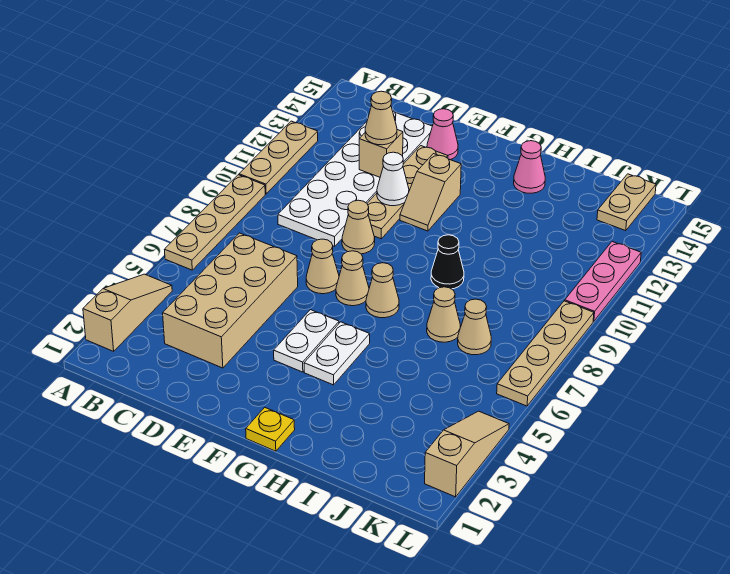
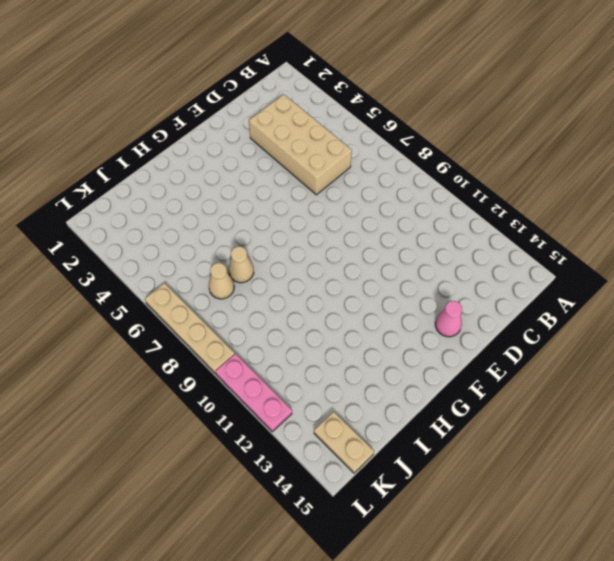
none -> tan 1x3 slope [83,274,172,351]
none -> tan 1x4 plate [164,175,265,270]
none -> tan 1x3 plate [239,121,318,194]

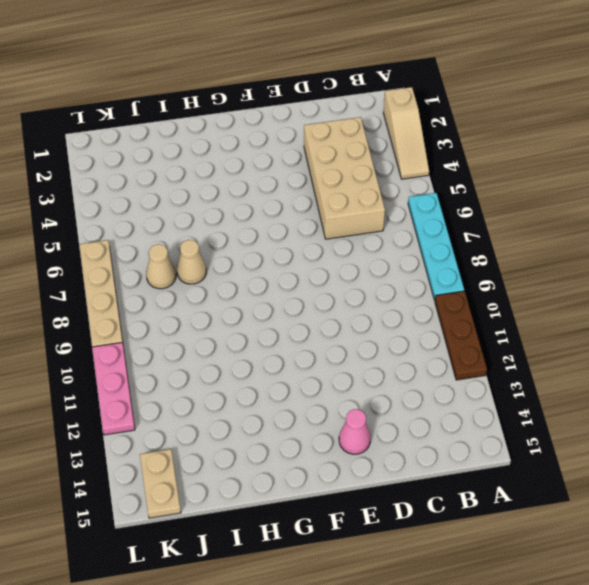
cyan 1x4 plate [408,193,464,300] -> tan 1x4 plate [164,175,265,270]
brown 1x3 plate [435,291,487,380] -> tan 1x3 plate [239,121,318,194]
none -> white 2x6 plate [278,111,432,247]
none -> tan 1x1 cone [306,239,339,294]
none -> tan 1x1 cone [342,200,375,254]

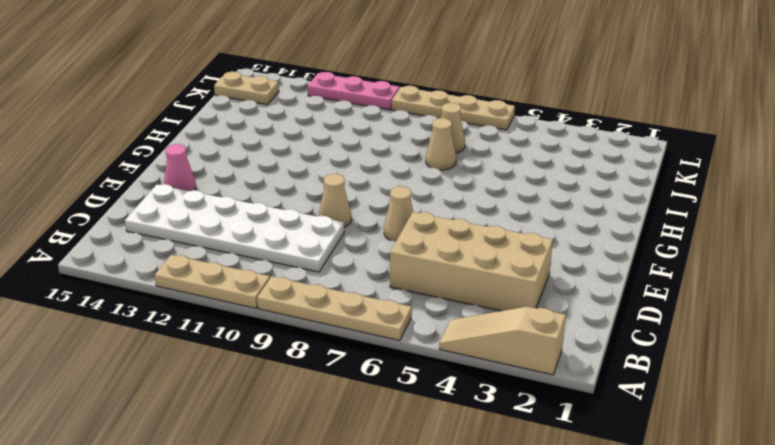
none -> tan 1x4 plate [367,146,448,239]
none -> white 1x2 plate [274,310,339,372]
none -> tan 1x1 cone [336,251,369,306]

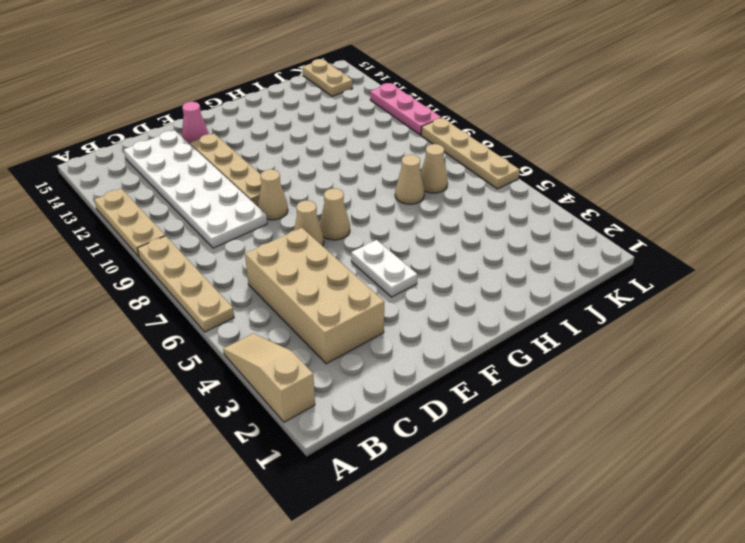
none -> tan 1x2 slope [400,154,461,231]
none -> yellow 1x1 plate [246,407,295,451]
none -> white 1x2 plate [304,322,370,385]

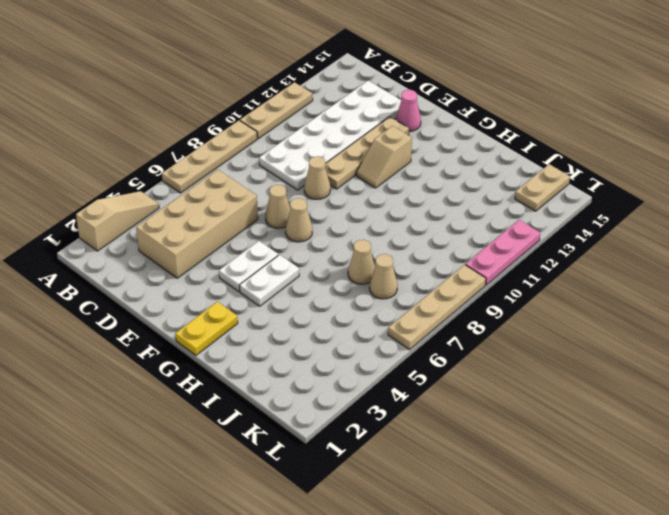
yellow 1x2 plate [175,302,238,355] -> yellow 1x1 plate [246,407,295,451]
none -> tan 1x1 cone [366,263,399,318]
none -> black 1x1 cone [431,235,464,289]
none -> pink 1x1 cone [514,141,545,193]

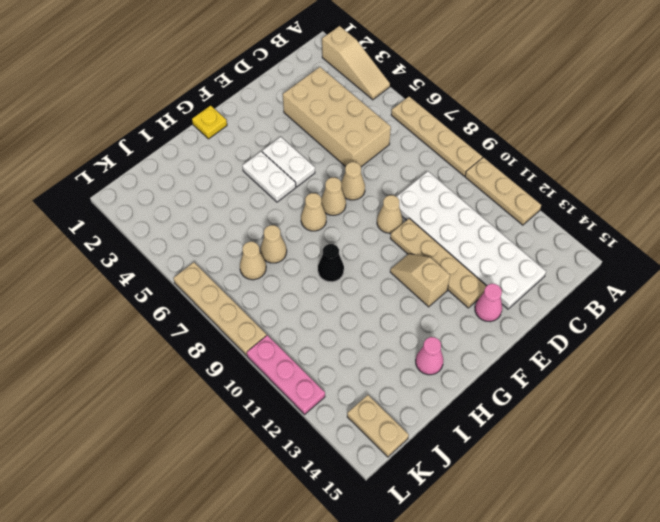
none -> tan 1x3 slope [425,411,509,497]
none -> tan 1x1 brick [359,130,403,177]
none -> white 1x1 cone [377,152,409,206]

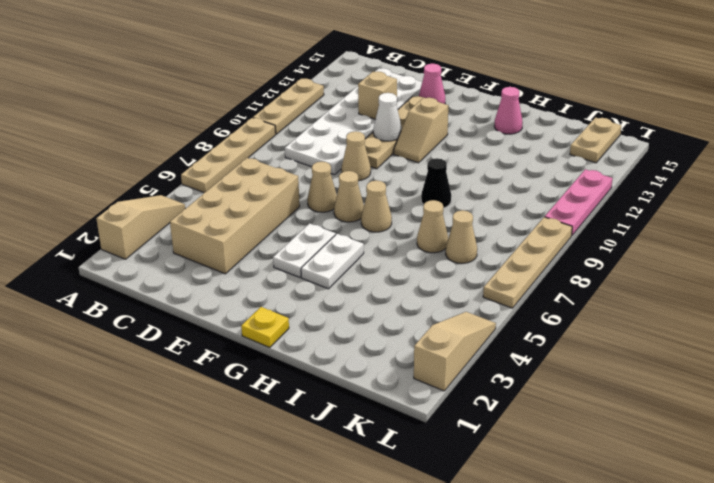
none -> tan 1x1 cone [365,91,397,145]

